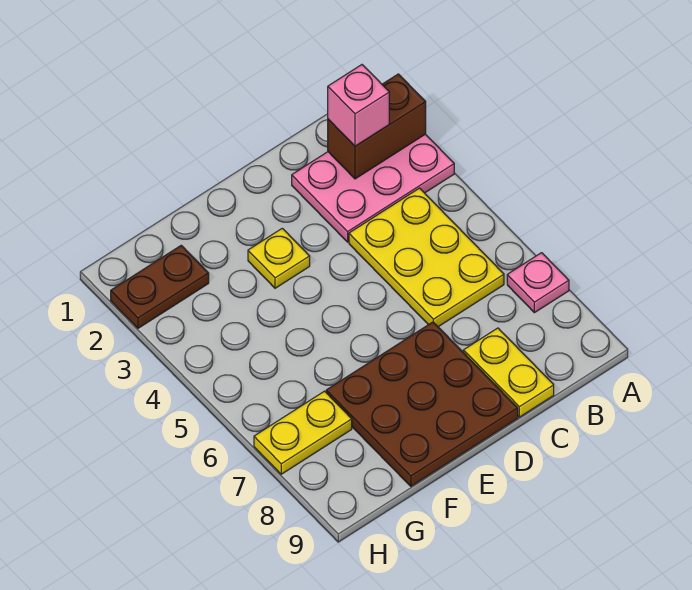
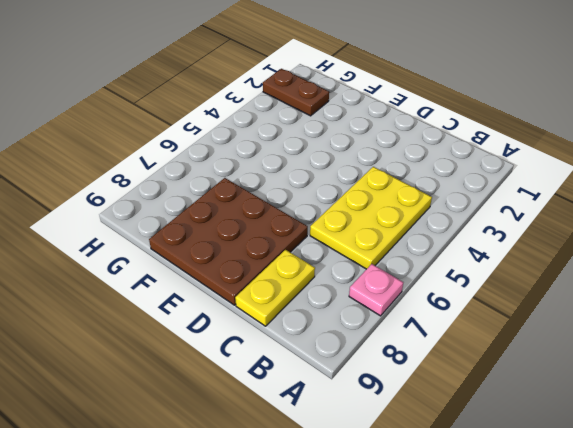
none -> pink 2x3 plate [292,134,454,242]
none -> yellow 1x1 plate [248,228,310,288]

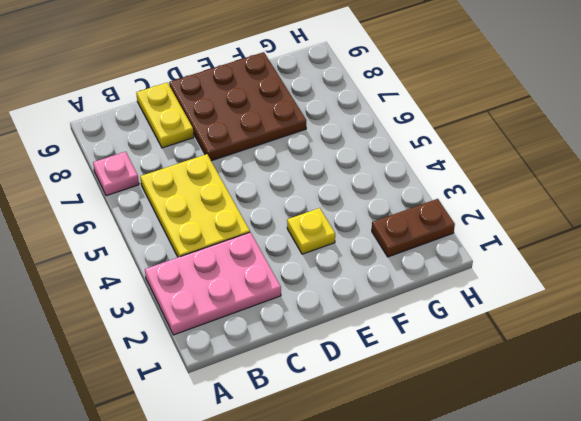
none -> yellow 1x2 plate [254,391,352,474]
none -> brown 1x2 brick [328,74,426,179]

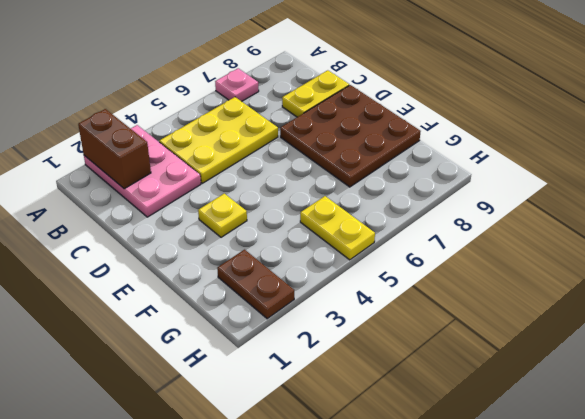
yellow 1x2 plate [300,196,375,260] -> yellow 1x2 plate moved to [254,391,352,474]
none -> pink 1x1 brick [328,65,389,146]

